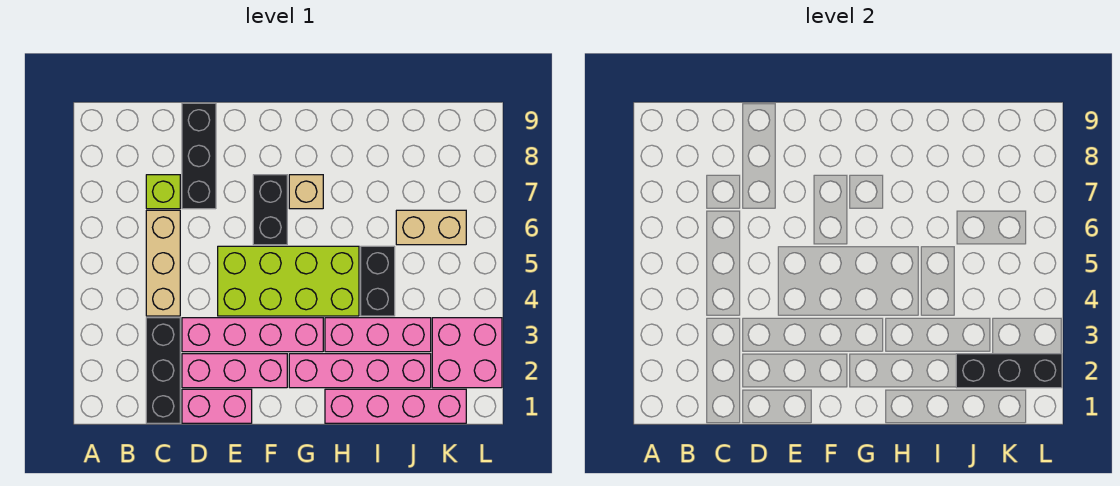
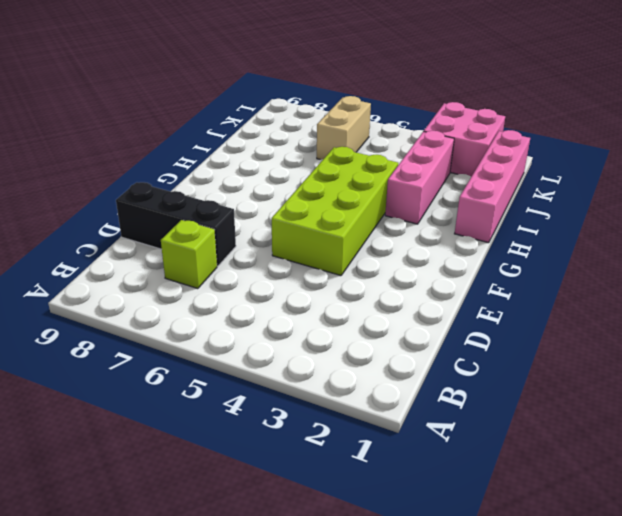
none -> black 1x3 brick [146,318,180,423]
none -> tan 1x3 brick [146,210,180,316]
none -> pink 1x2 brick [182,389,252,423]

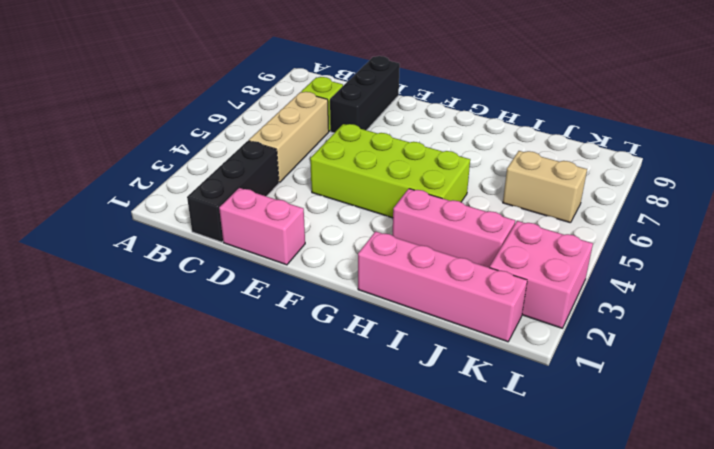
none -> pink 1x3 brick [182,354,287,388]
none -> pink 1x4 brick [182,318,323,352]
none -> black 1x2 brick [253,175,287,245]

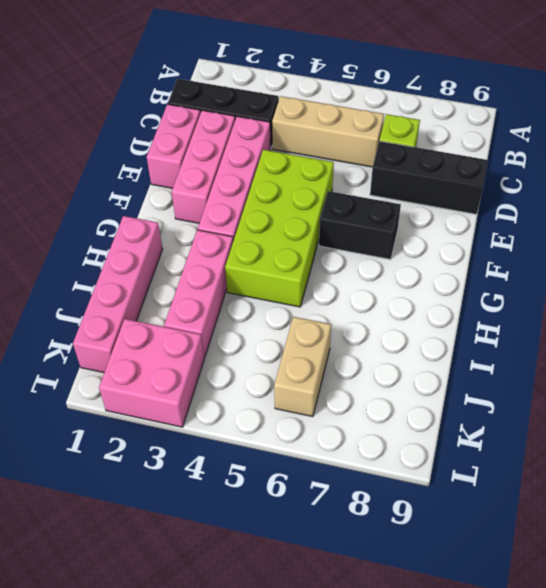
none -> pink 1x4 brick [289,354,431,388]
none -> tan 1x1 brick [289,175,323,209]
none -> black 1x2 brick [361,246,395,316]

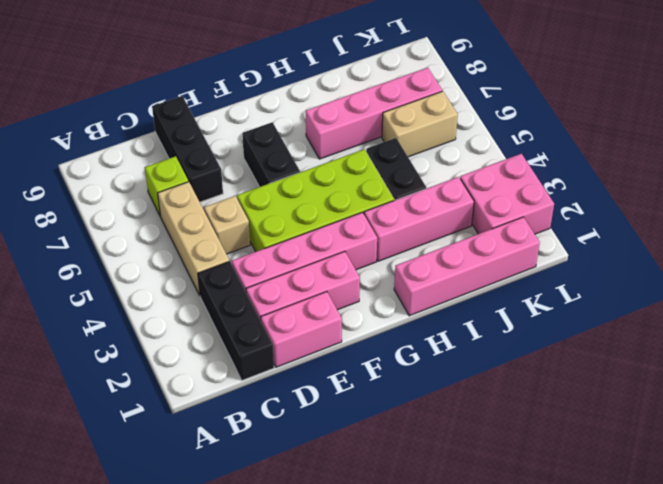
tan 1x1 brick [204,196,250,254] -> tan 1x1 brick moved to [289,175,323,209]
pink 1x4 brick [306,68,442,159] -> pink 1x4 brick moved to [289,354,431,388]
none -> black 1x3 brick [956,354,1062,388]

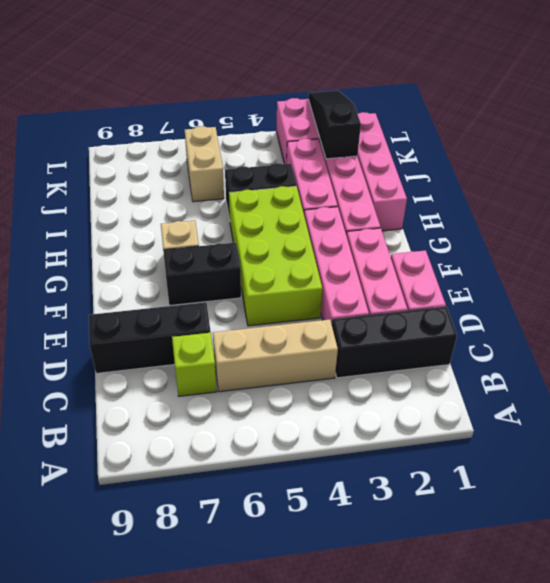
black 1x3 slope [308,90,361,159] -> black 1x3 brick [956,354,1062,388]

